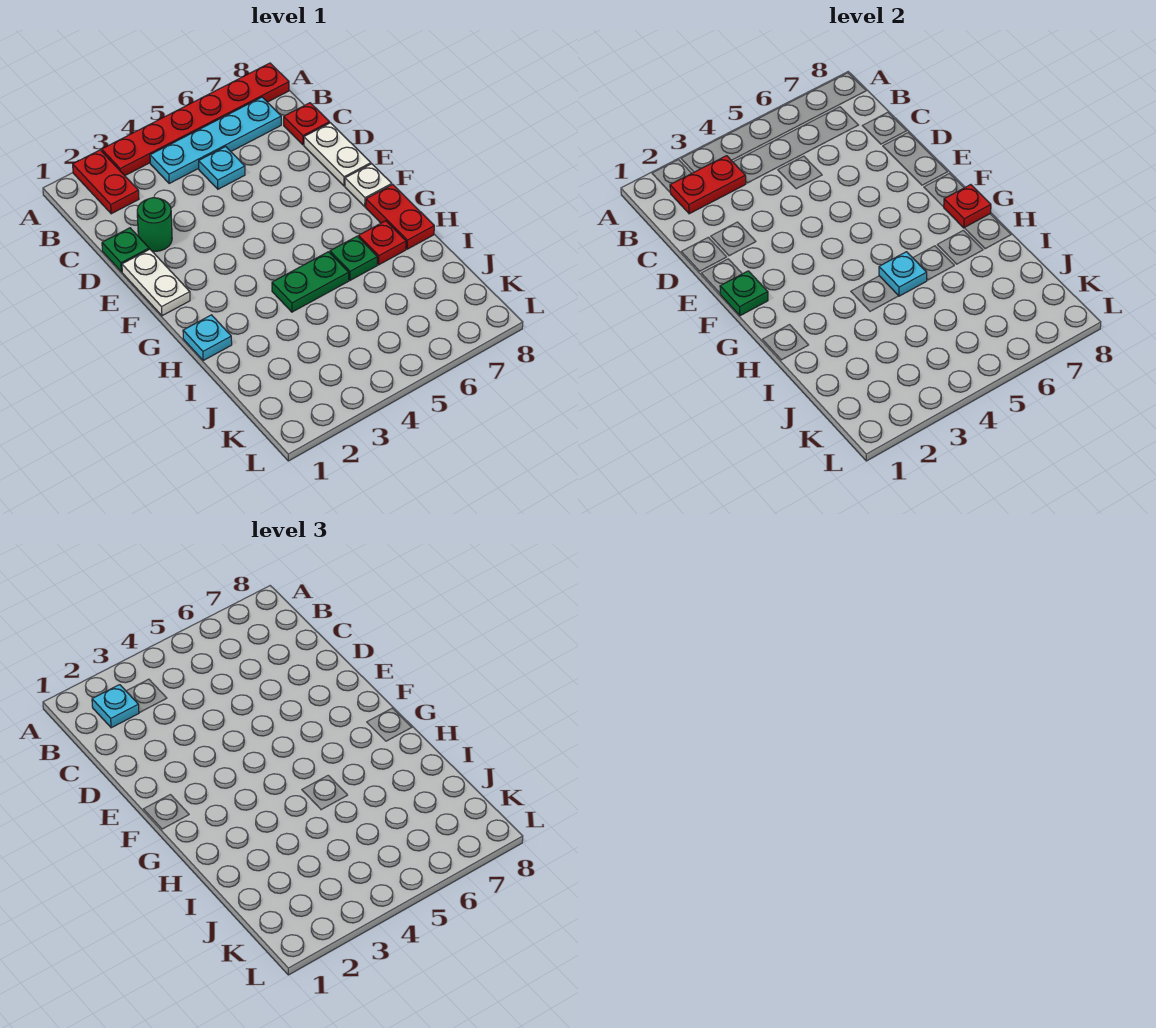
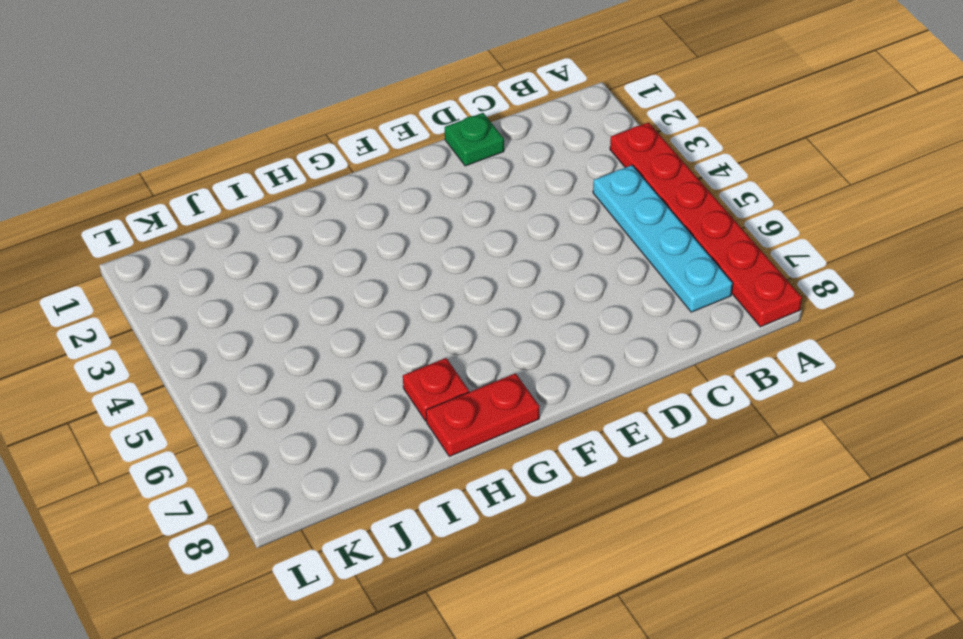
none -> red 1x2 plate [73,150,139,214]
none -> cyan 1x1 plate [199,147,245,189]
none -> red 1x1 plate [284,103,330,145]

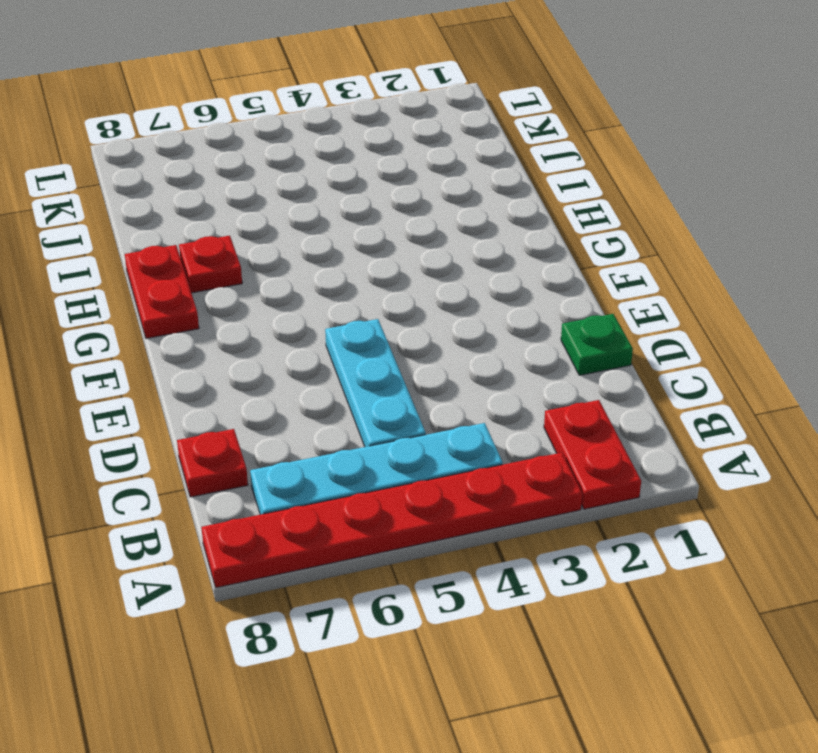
cyan 1x3 plate [325,319,426,447] -> cyan 1x1 plate [199,147,245,189]
none -> green 1x1 round brick [137,198,172,251]
none -> white 1x2 plate [304,123,371,186]
none -> white 1x2 plate [122,249,190,316]

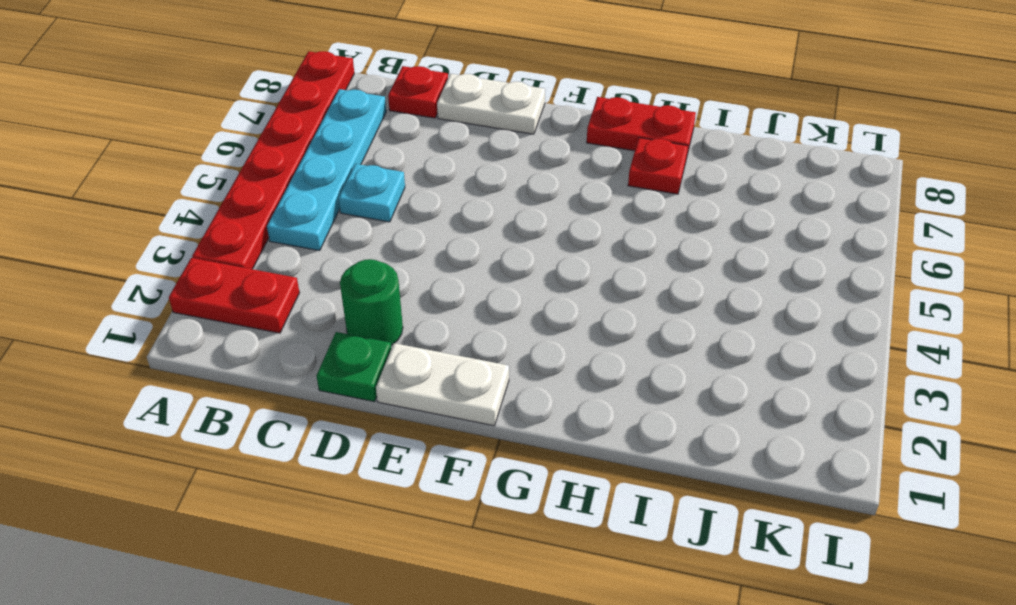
none -> white 1x1 plate [345,164,392,207]
none -> cyan 1x1 plate [183,315,232,360]
none -> green 1x2 plate [272,252,349,312]

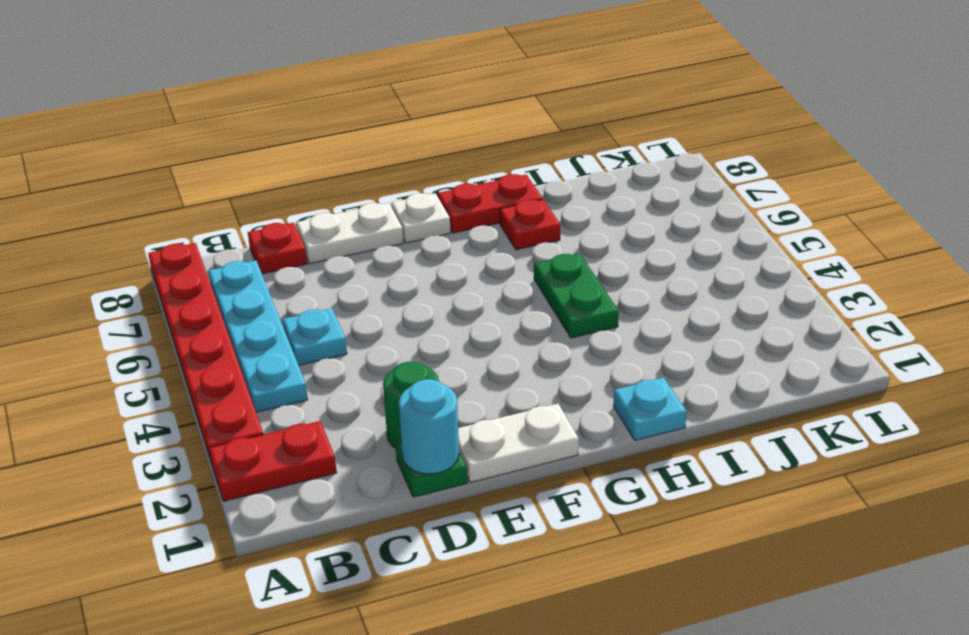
cyan 1x1 round brick [399,379,459,474] -> none
none -> green 1x1 plate [330,236,377,280]
none -> red 1x2 plate [670,156,746,214]
none -> green 1x1 plate [720,271,768,316]

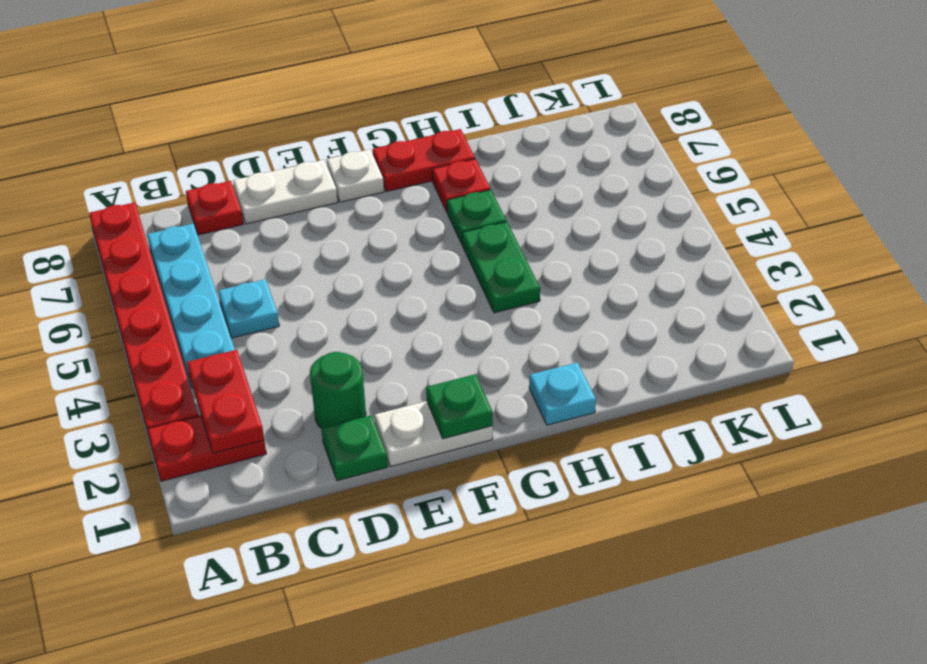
none -> red 1x1 plate [944,185,991,228]
none -> cyan 1x1 plate [879,252,927,296]
none -> cyan 1x1 plate [92,685,139,728]

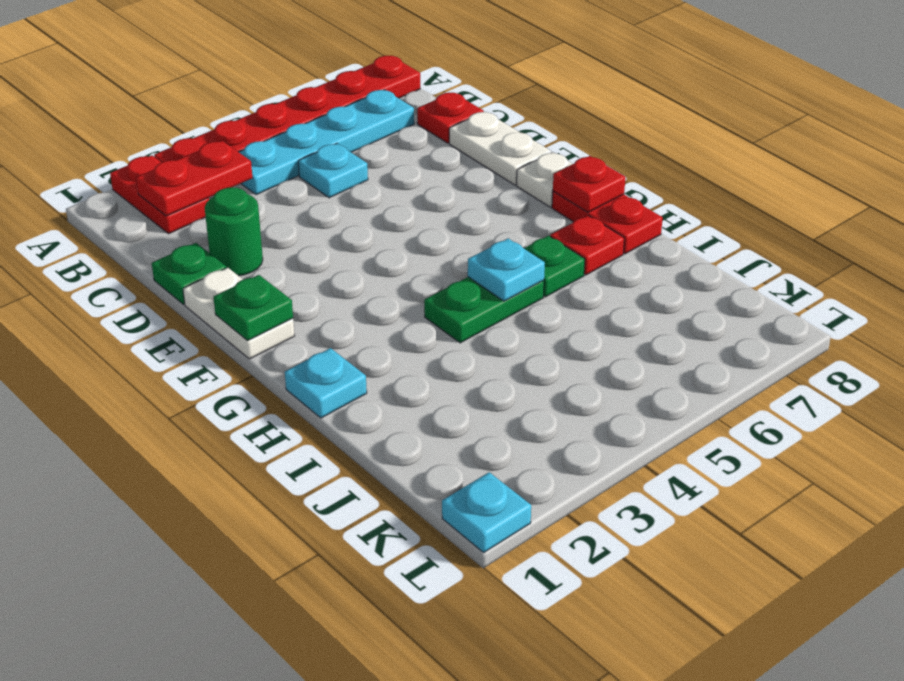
cyan 1x1 plate [442,472,531,553] -> cyan 1x1 plate moved to [92,685,139,728]

